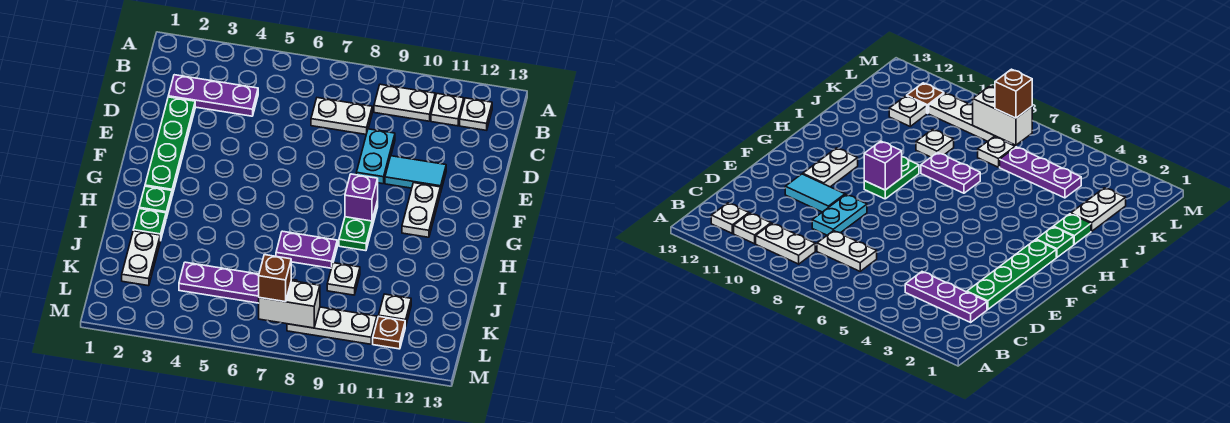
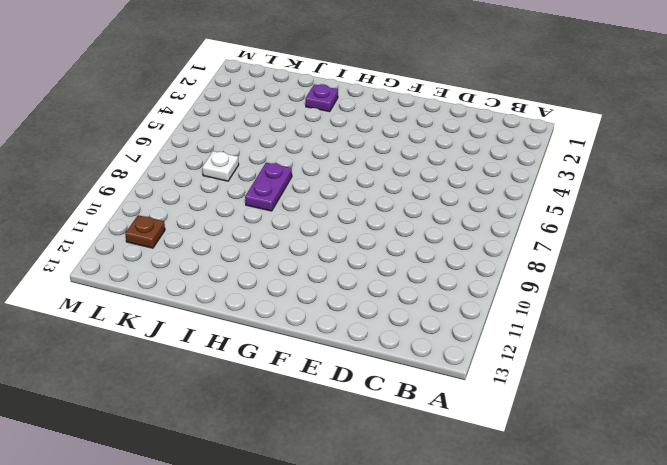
purple 1x1 plate [305,84,338,112] -> green 1x1 plate [133,209,166,241]
none -> white 1x2 plate [374,84,435,121]
none -> white 1x1 plate [431,94,464,126]
none -> white 1x1 plate [460,98,492,130]

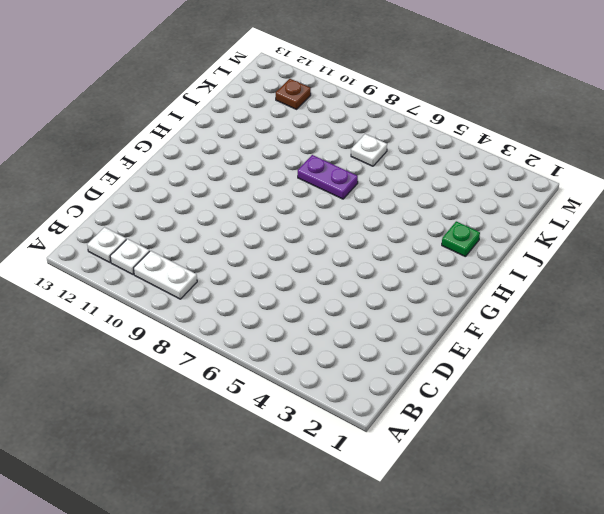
none -> purple 1x3 plate [168,75,258,116]
none -> white 1x2 plate [311,98,372,134]
none -> green 1x4 plate [145,97,195,195]

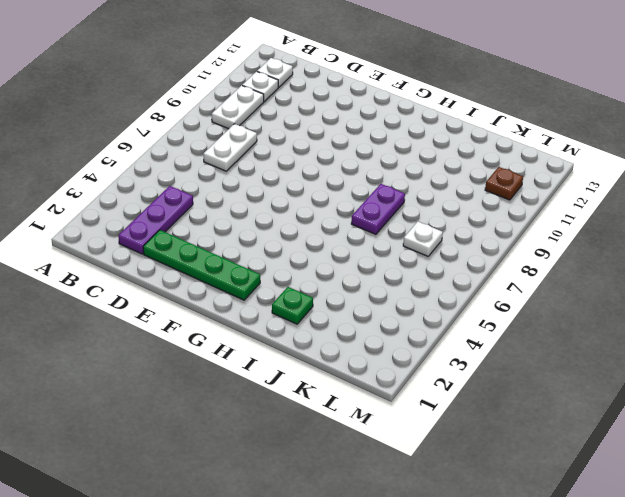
none -> cyan 1x2 plate [356,129,395,184]
none -> cyan 1x2 tile [385,156,446,193]
none -> white 1x2 plate [402,183,440,237]

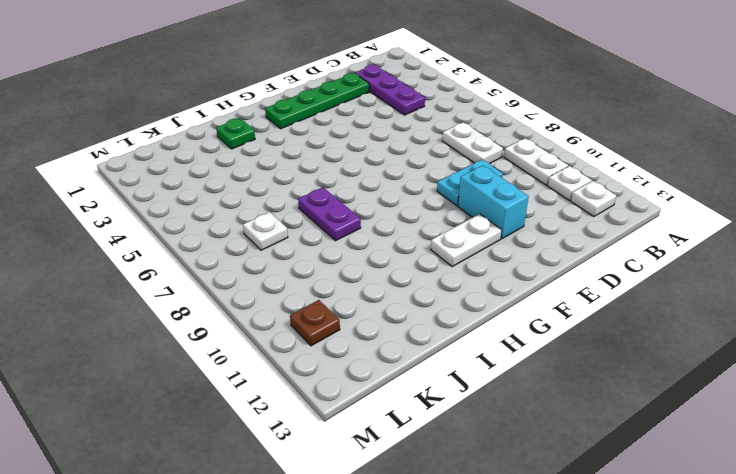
cyan 1x2 brick [458,165,529,239] -> cyan 1x2 tile [385,156,446,193]
none -> green 1x2 plate [339,201,378,251]
none -> green 1x1 plate [139,186,172,218]
none -> white 1x2 plate [122,231,160,286]

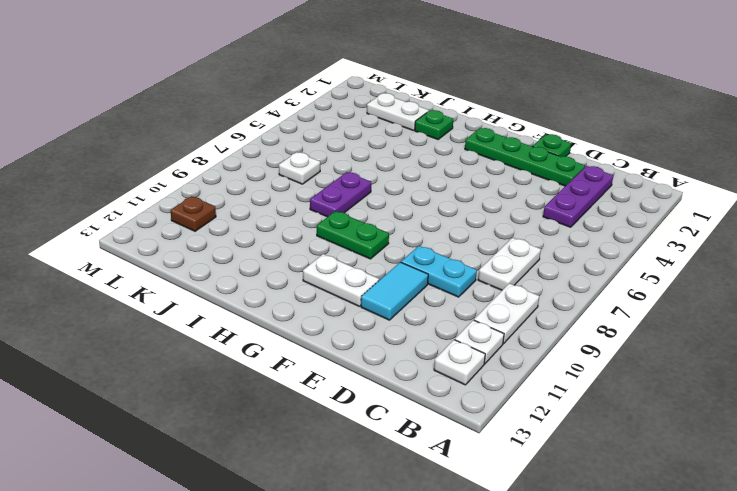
green 1x1 plate [533,134,571,157] -> green 1x1 plate moved to [139,186,172,218]
none -> white 1x1 plate [327,263,360,295]
none -> purple 1x3 plate [179,262,259,303]
none -> white 1x1 plate [379,294,411,326]

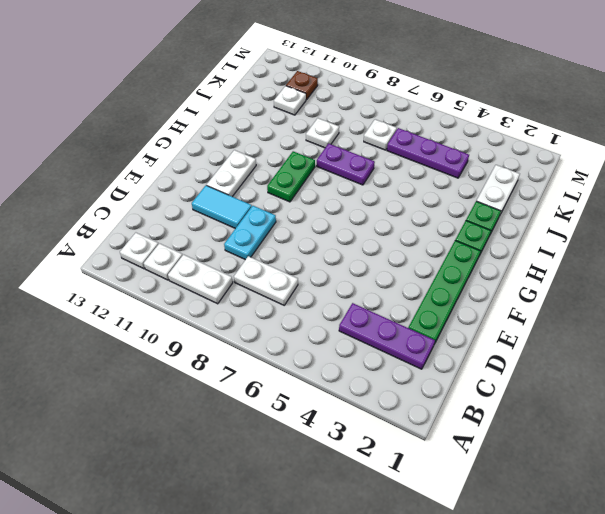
none -> white 1x3 plate [287,307,377,344]
none -> purple 1x1 brick [345,174,378,221]
none -> white 1x2 brick [259,281,320,328]

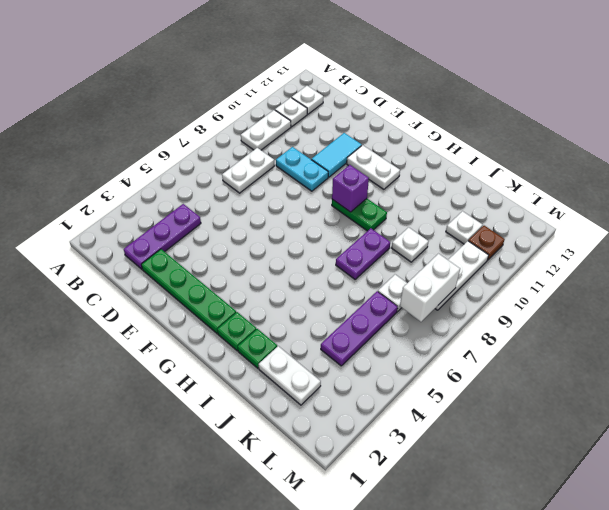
none -> brown 1x1 brick [259,255,291,302]

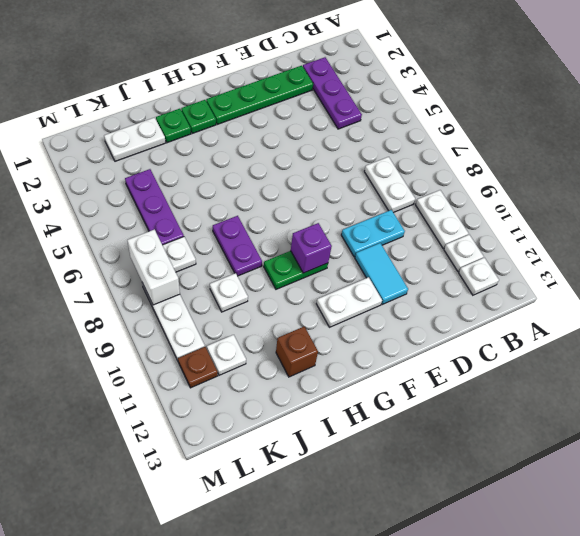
brown 1x1 brick [276,326,318,377] -> brown 1x1 brick moved to [259,255,291,302]

